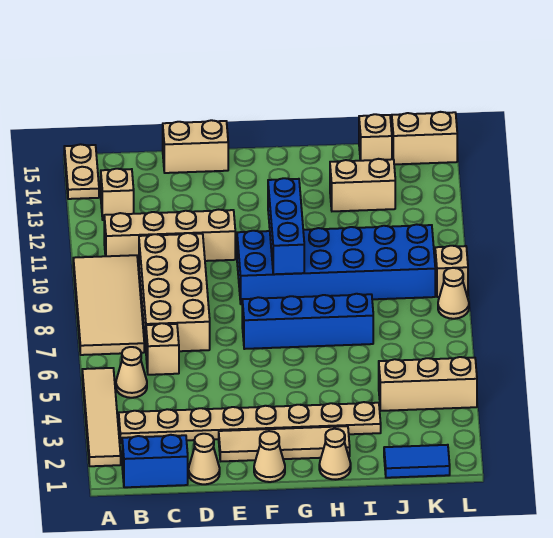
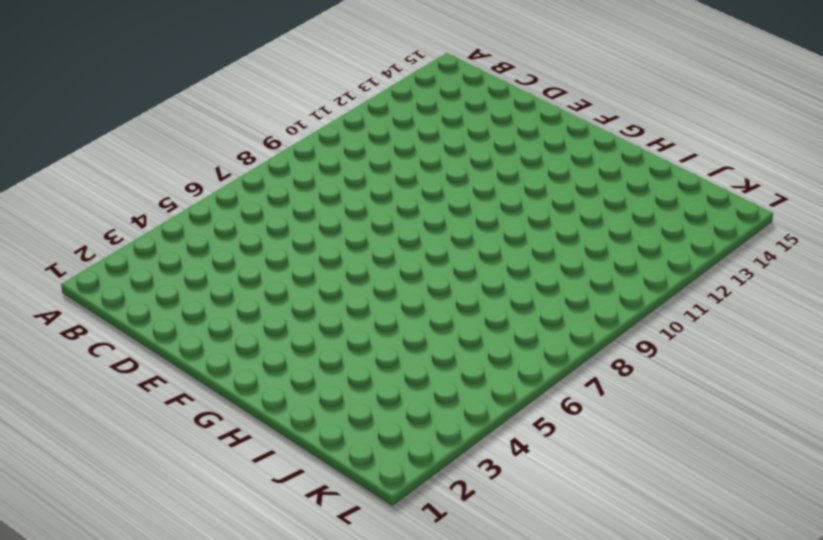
none -> tan 1x4 tile [82,368,121,466]
none -> tan 2x4 tile [73,255,144,355]
none -> tan 1x2 plate [64,144,99,199]

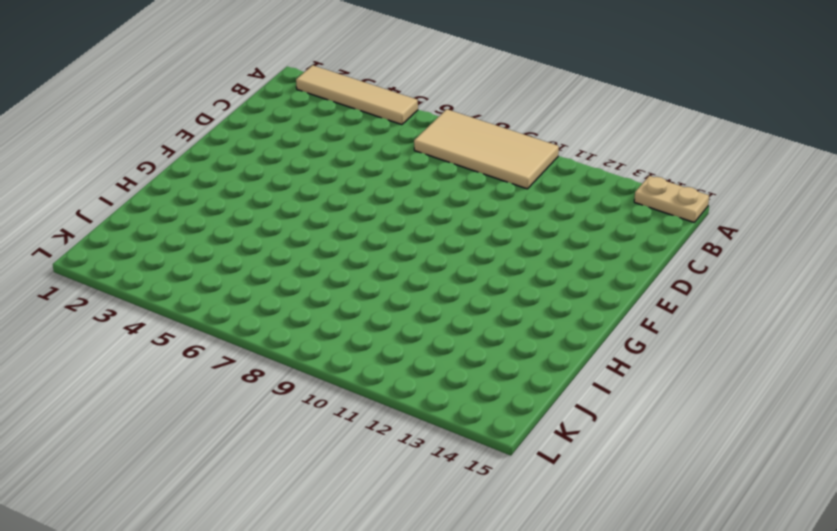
none -> blue 1x2 brick [122,435,188,487]
none -> tan 1x8 plate [119,402,381,443]
none -> tan 1x1 cone [116,347,147,398]

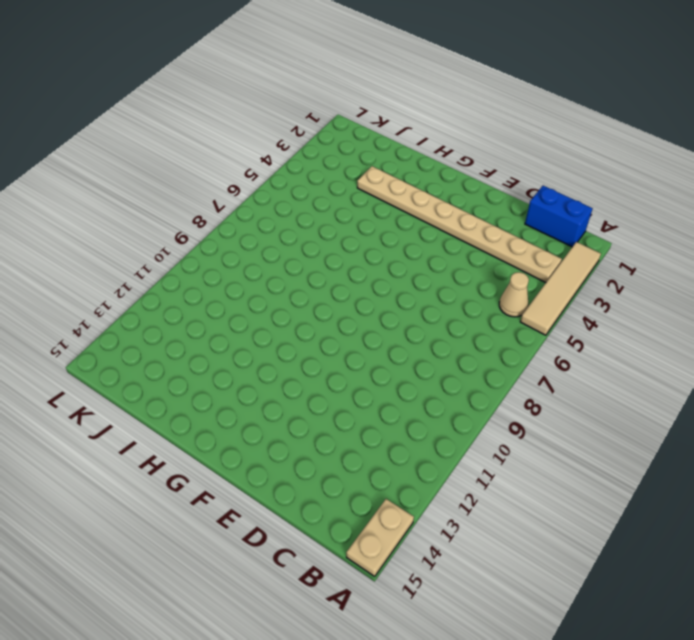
none -> tan 2x4 tile [73,255,144,355]
none -> tan 1x4 brick [104,210,235,263]
none -> tan 1x1 brick [101,169,134,220]

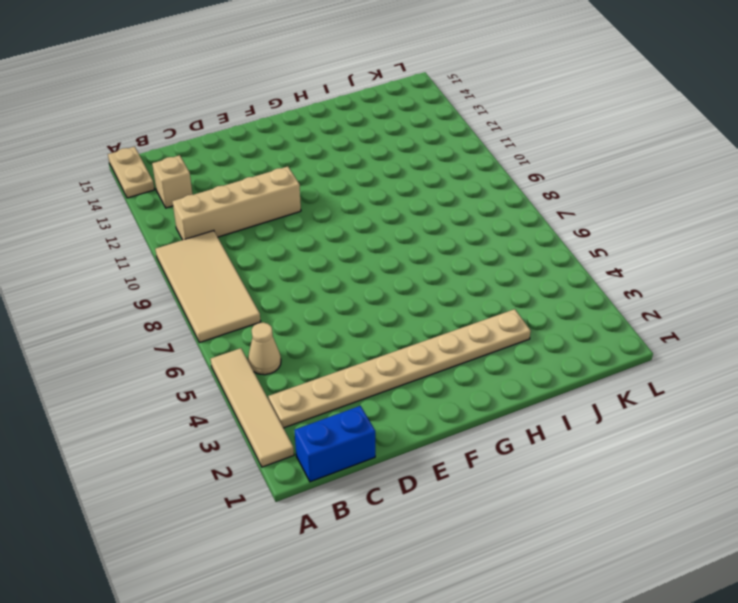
none -> tan 1x1 brick [146,323,179,375]
none -> tan 2x4 brick [139,233,210,351]
none -> tan 1x1 cone [189,434,220,484]

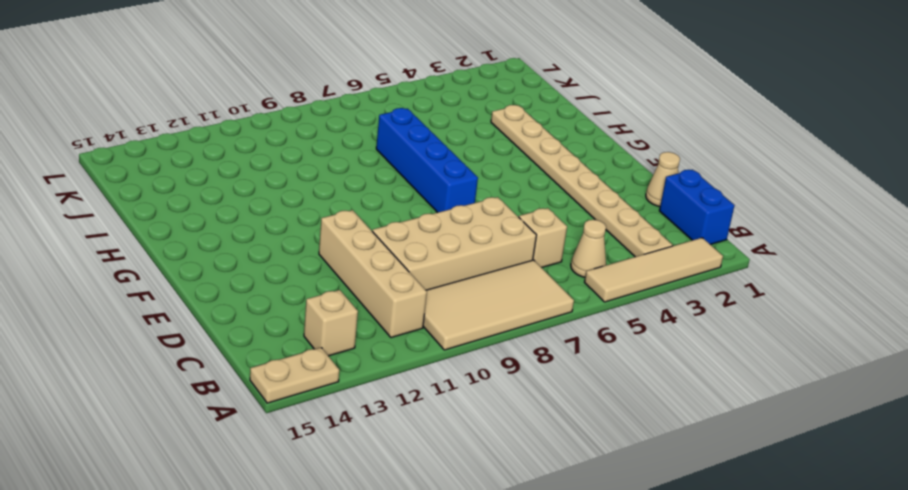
none -> tan 1x2 brick [163,120,228,173]
none -> tan 1x4 tile [219,426,350,461]
none -> tan 1x1 cone [254,431,285,482]

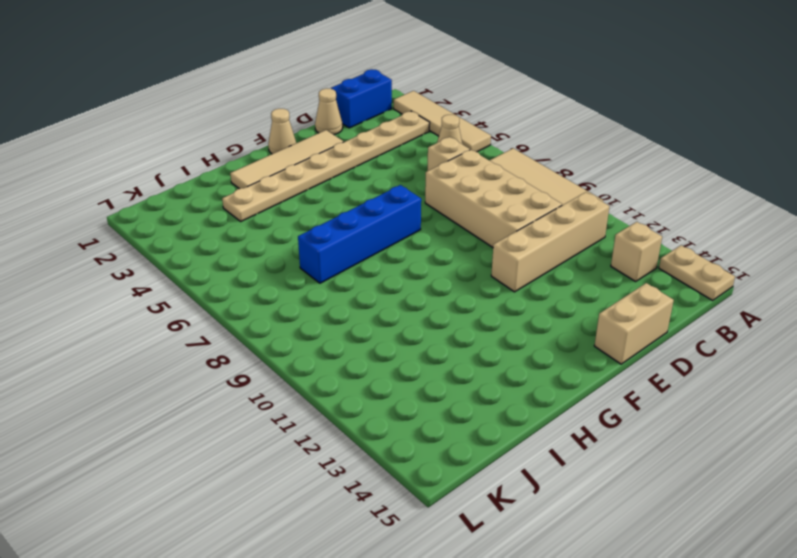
none -> blue 2x6 brick [237,224,435,304]
none -> tan 1x1 cone [319,429,351,480]
none -> tan 1x2 brick [330,159,395,211]

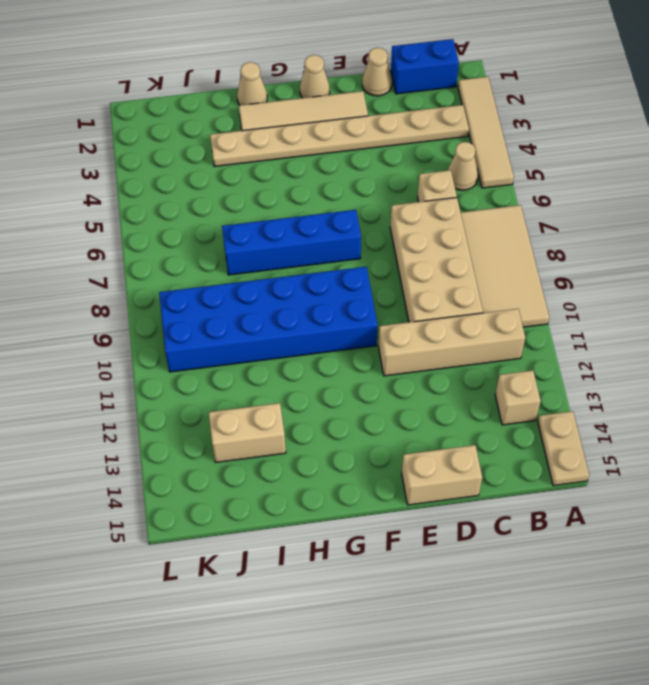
none -> blue 1x2 tile [384,445,450,478]
none -> tan 1x3 brick [379,357,477,411]
none -> tan 1x1 brick [359,114,392,161]

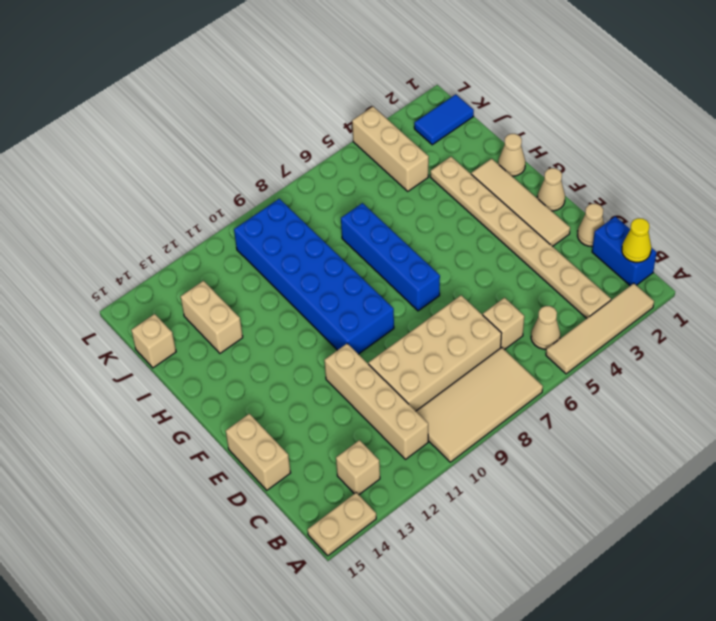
yellow 1x1 cone [622,218,651,262] -> none
blue 1x2 tile [414,94,474,145] -> blue 1x2 tile turned to [384,445,450,478]
none -> tan 1x2 brick [392,112,457,164]
none -> tan 1x1 cone [438,268,469,319]
none -> tan 1x1 brick [435,246,468,297]

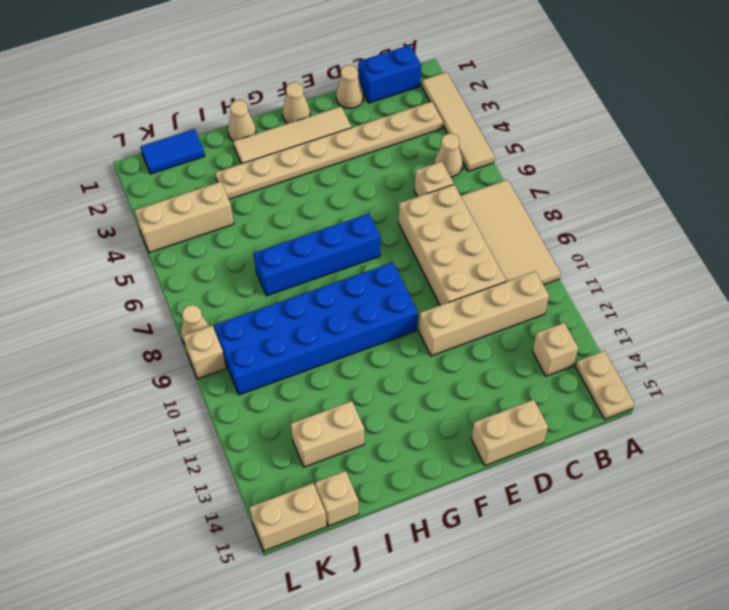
none -> blue 1x3 brick [268,178,304,274]

